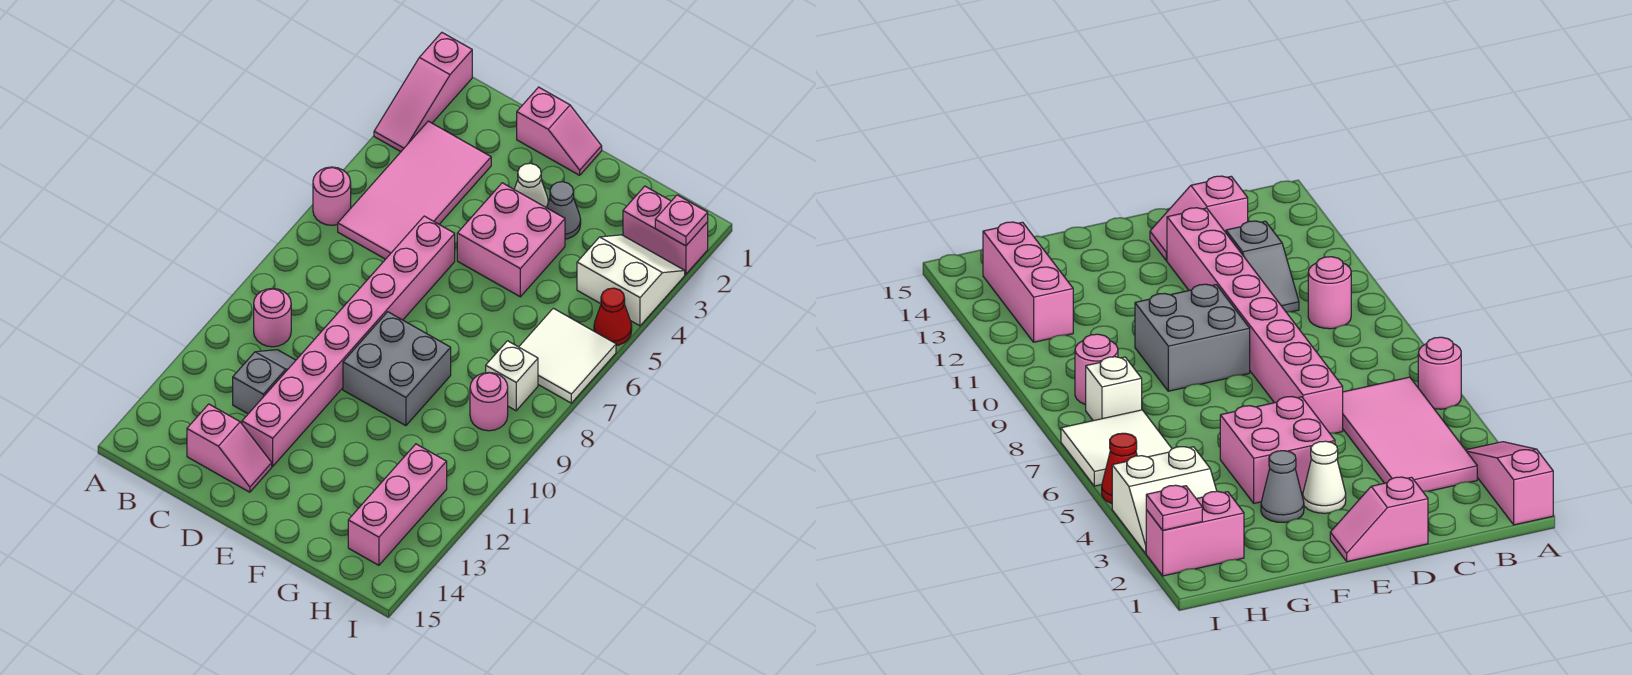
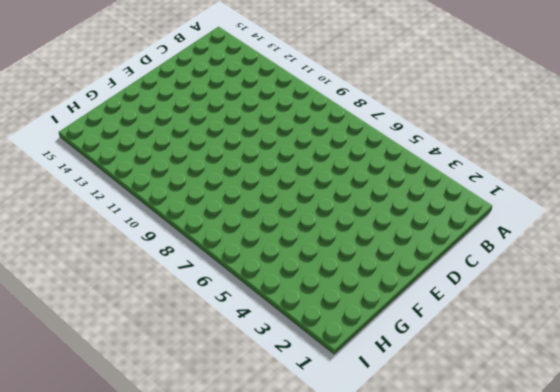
none -> pink 1x3 slope [374,33,472,152]
none -> pink 1x1 round brick [313,167,351,225]
none -> pink 2x4 tile [338,121,491,259]

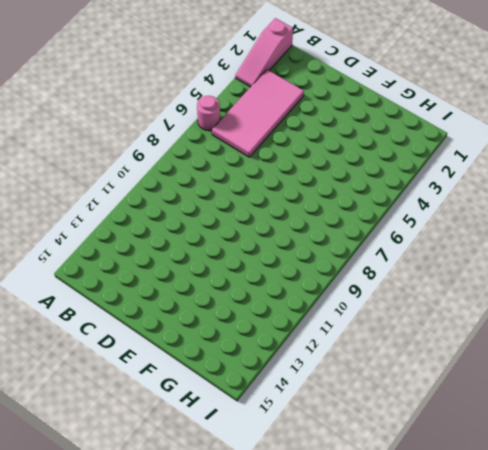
none -> pink 1x1 round brick [254,288,291,347]
none -> grey 1x2 slope [233,350,296,414]
none -> pink 1x2 slope [187,404,272,492]

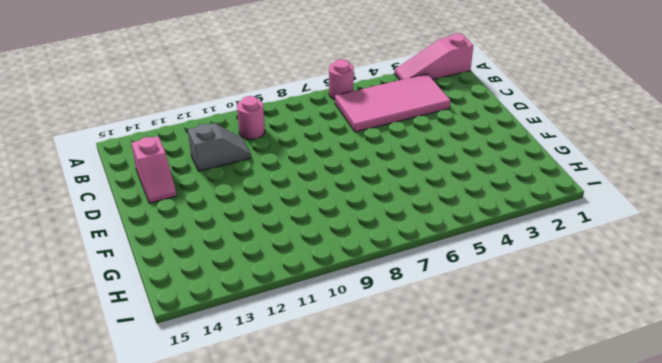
none -> pink 1x2 slope [517,87,602,175]
none -> pink 1x8 brick [242,216,455,466]
none -> white 1x1 cone [514,163,548,207]

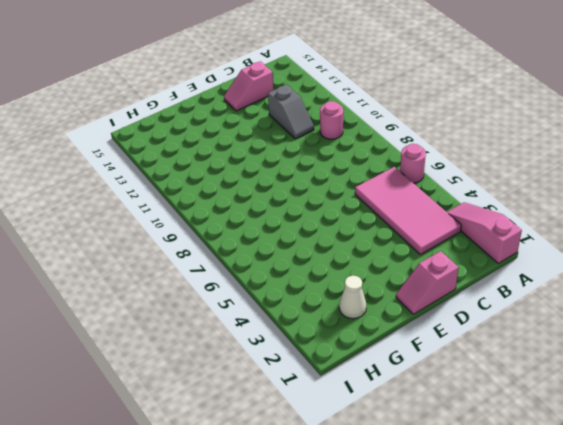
white 1x1 cone [339,276,367,319] -> white 1x1 cone moved to [514,163,548,207]
none -> pink 1x8 brick [242,216,455,466]
none -> pink 2x2 brick [457,183,565,297]
none -> grey 2x2 brick [343,312,451,426]

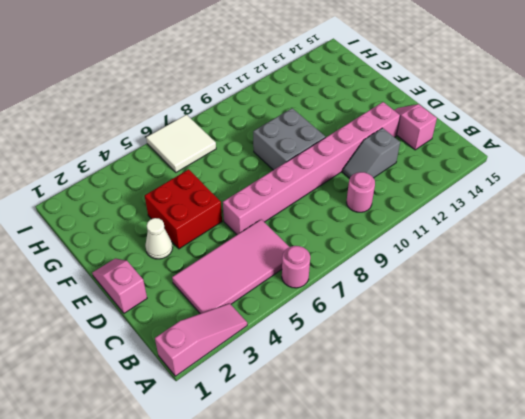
red 2x2 brick [145,169,222,249] -> pink 2x2 brick [457,183,565,297]
none -> grey 1x1 cone [546,182,581,239]
none -> pink 1x2 brick [623,186,708,274]
none -> white 2x2 slope [577,235,685,326]

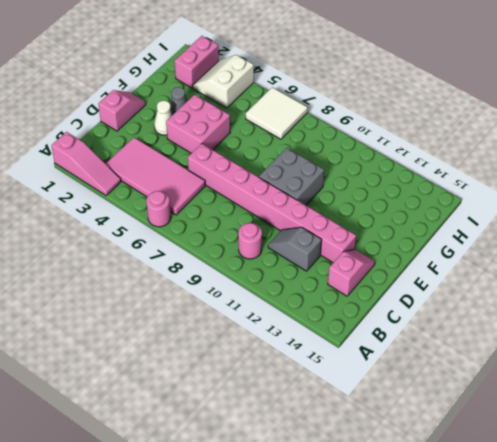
none -> white 1x1 brick [486,341,538,411]
none -> pink 1x1 round brick [470,372,508,431]
none -> pink 1x3 brick [348,444,447,565]

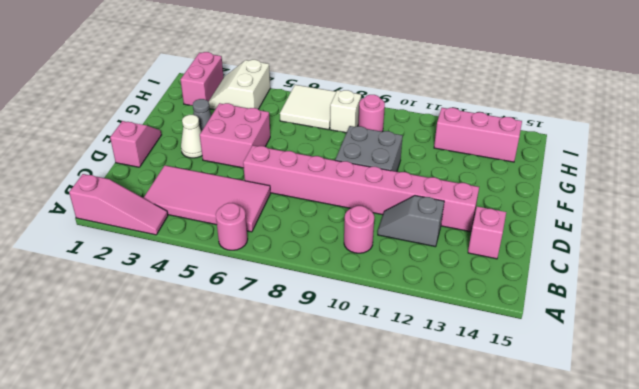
none -> red 1x1 cone [594,288,632,345]
none -> pink 1x1 plate [655,195,708,246]

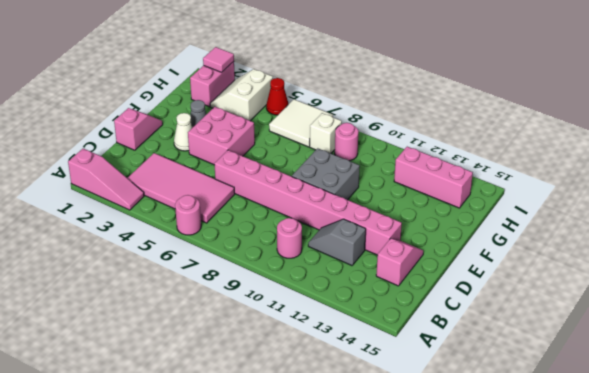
pink 1x1 tile [203,47,234,72] -> pink 1x1 plate [655,195,708,246]

